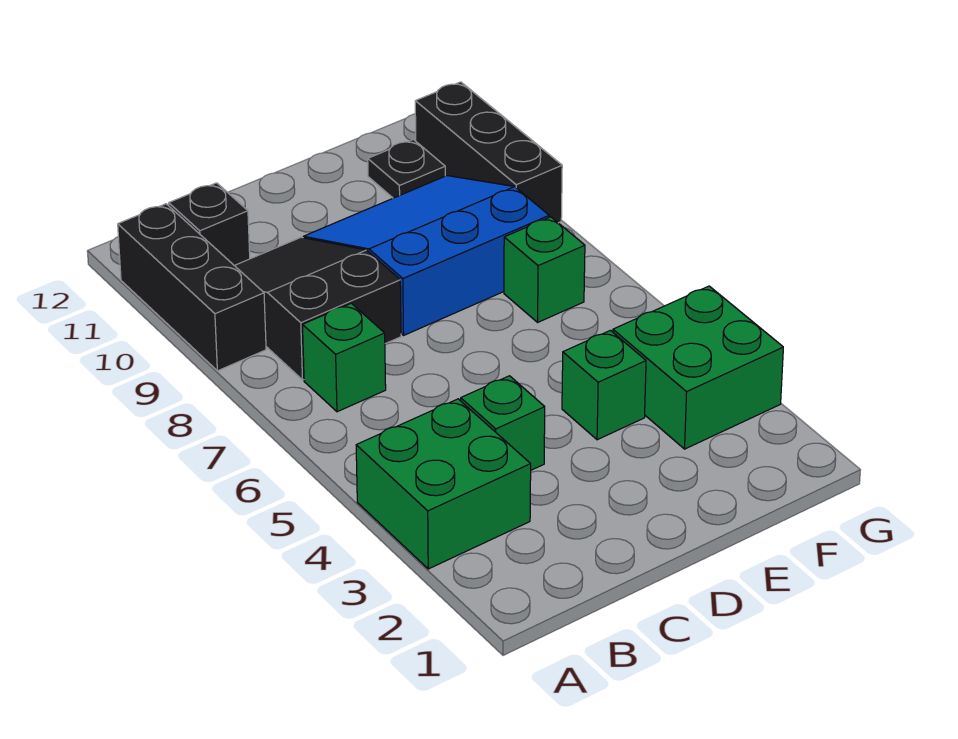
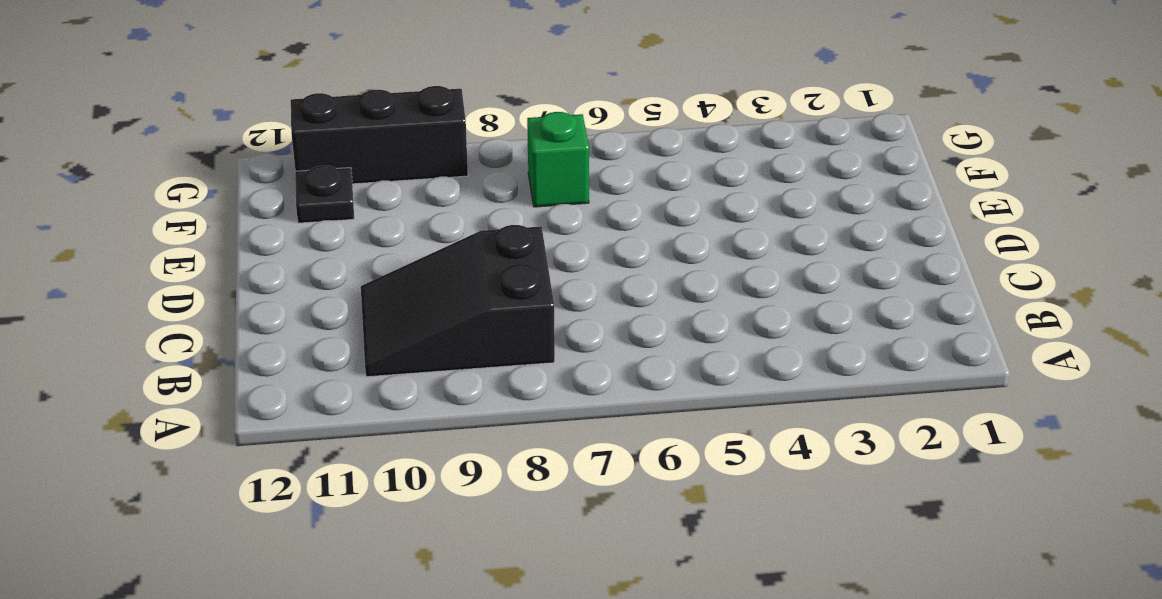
none -> green 2x2 brick [356,399,531,569]
none -> black 1x3 brick [118,204,266,371]
none -> green 1x1 brick [303,303,386,412]

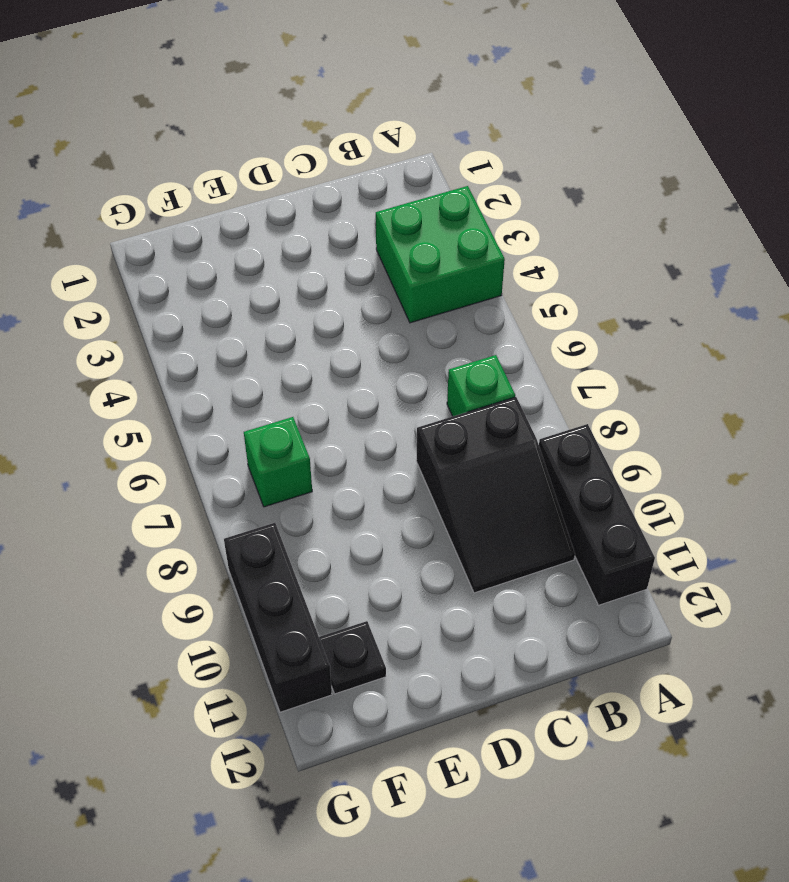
none -> black 1x1 brick [169,183,250,266]
none -> green 1x1 brick [461,376,545,470]
none -> blue 3x3 slope [303,176,549,335]

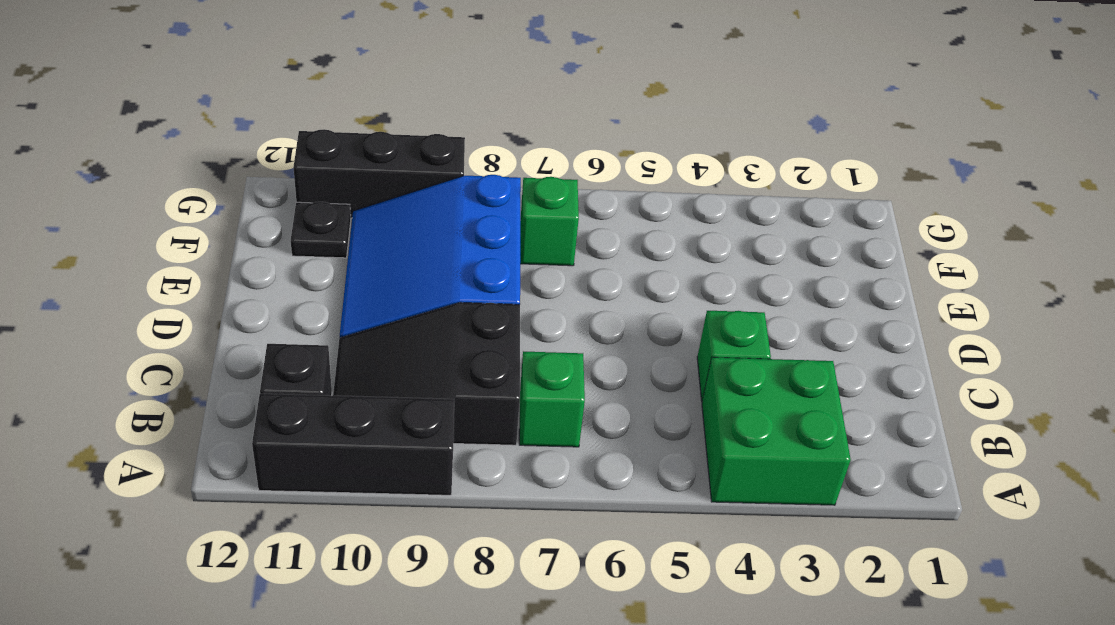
none -> green 1x1 brick [562,330,646,440]
none -> green 2x2 brick [613,286,783,449]

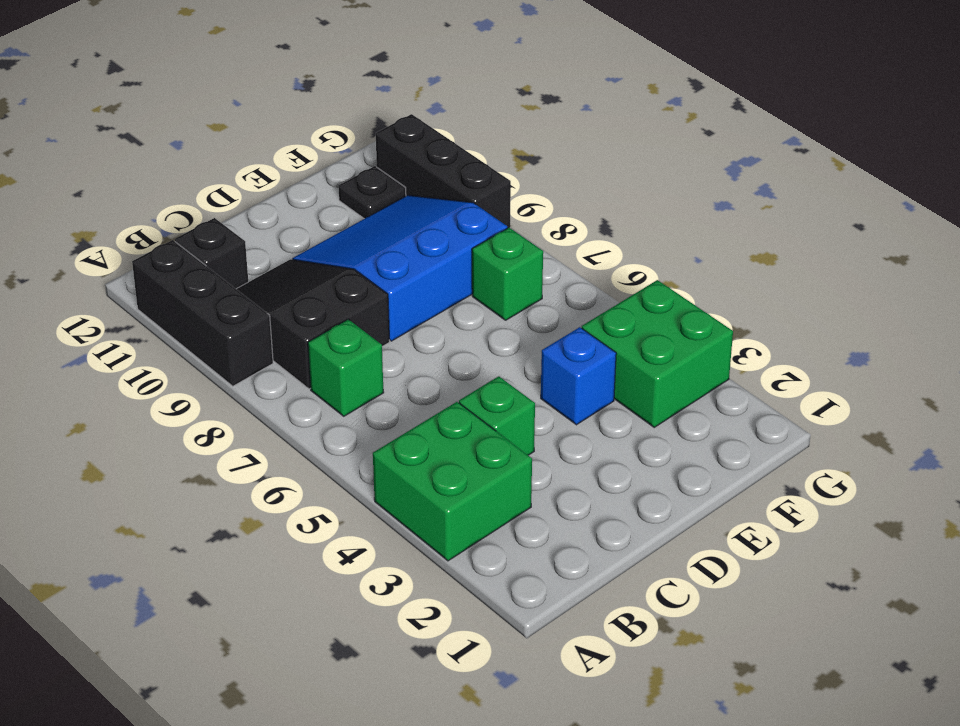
blue 1x1 brick [541,327,616,425] -> green 1x1 brick [562,330,646,440]

